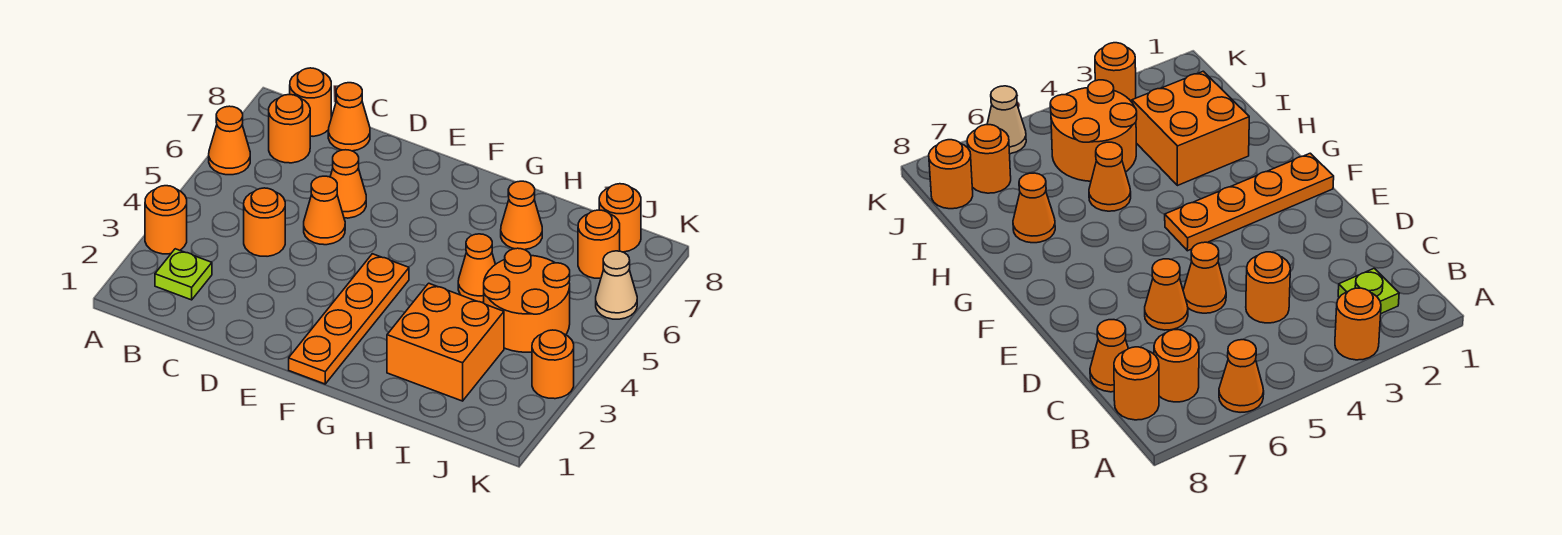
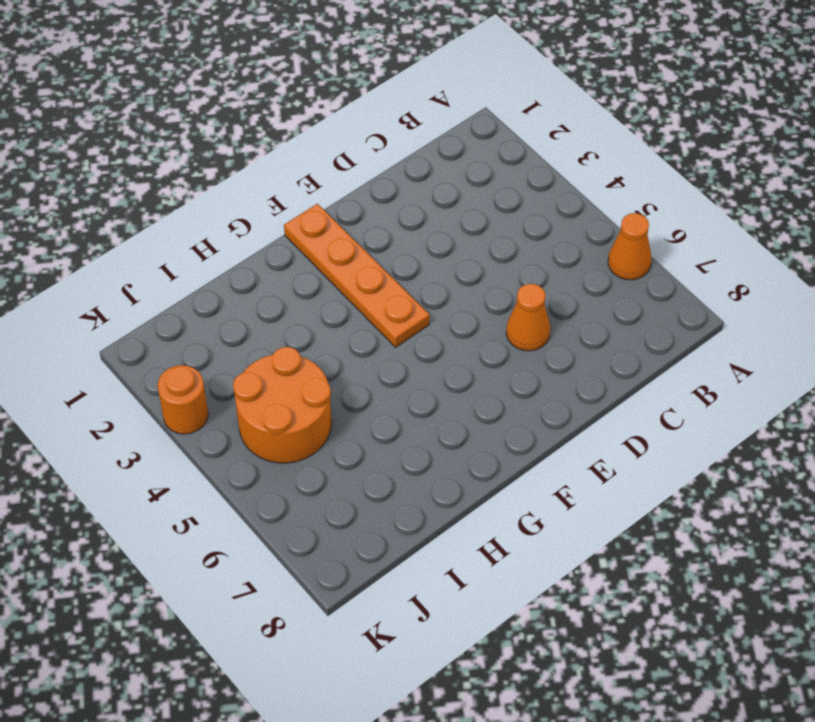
none -> orange 1x1 round brick [145,186,187,254]
none -> lime 1x1 plate [155,249,212,300]
none -> orange 1x1 round brick [269,94,310,163]

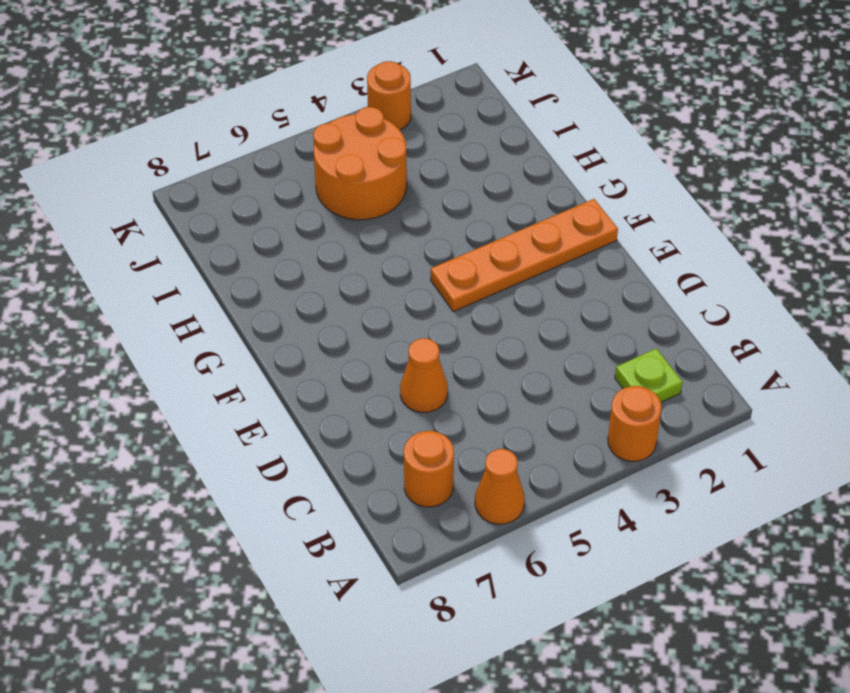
none -> orange 1x1 round brick [290,68,331,136]
none -> orange 1x1 round brick [244,188,285,256]
none -> orange 1x1 cone [328,83,370,151]

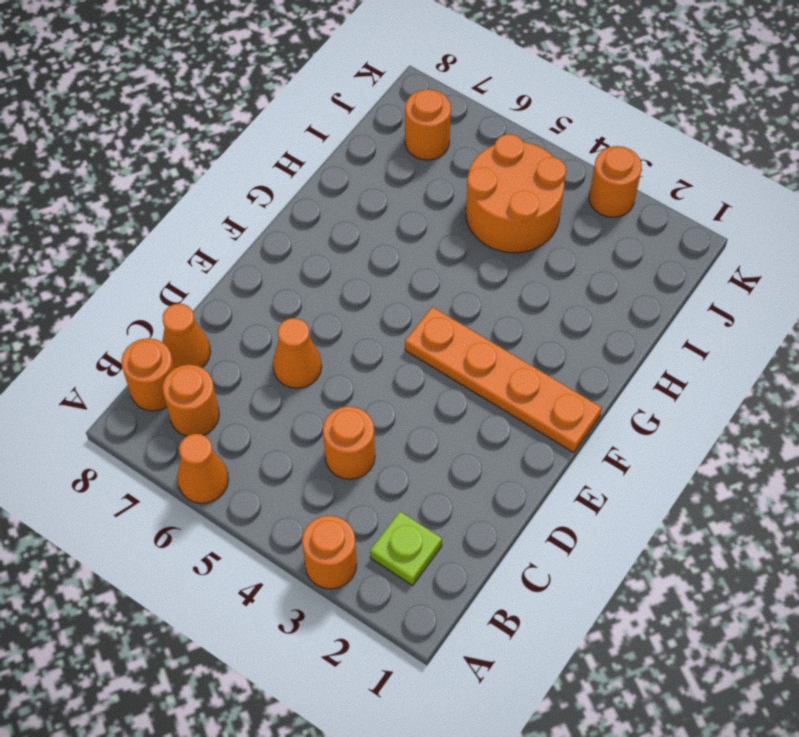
none -> orange 1x1 cone [304,176,345,245]
none -> orange 2x2 brick [387,283,504,401]
none -> orange 1x1 cone [458,234,495,302]

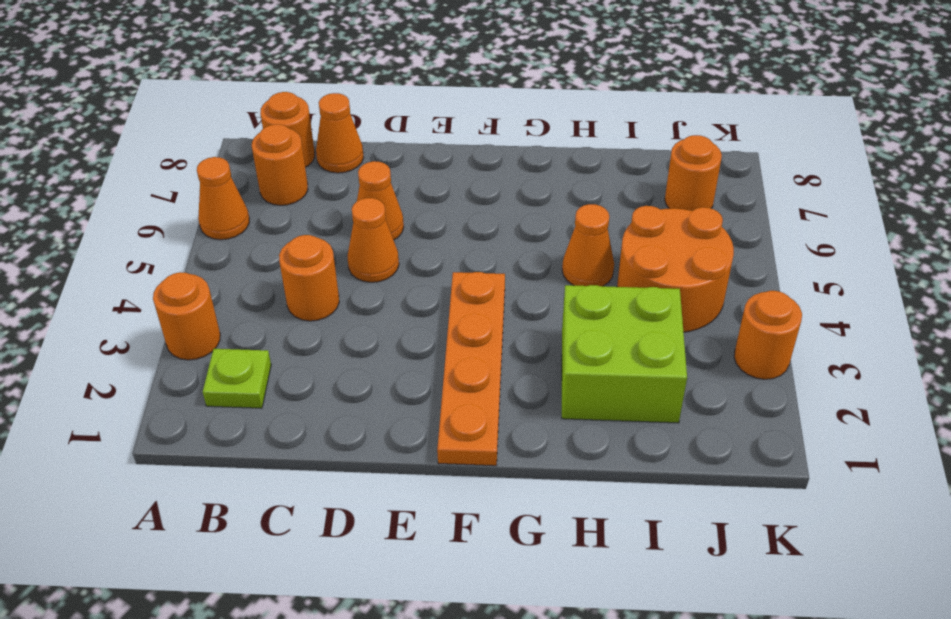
lime 2x2 brick [562,285,687,423] -> orange 2x2 brick [387,283,504,401]
none -> orange 1x1 cone [501,181,542,250]
none -> orange 1x1 round brick [599,184,641,252]
none -> tan 1x1 cone [596,251,637,319]

